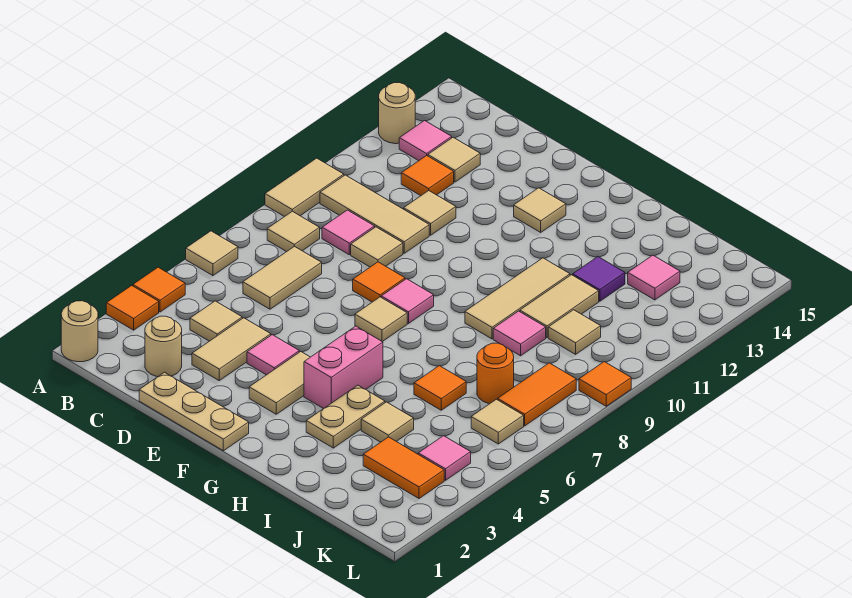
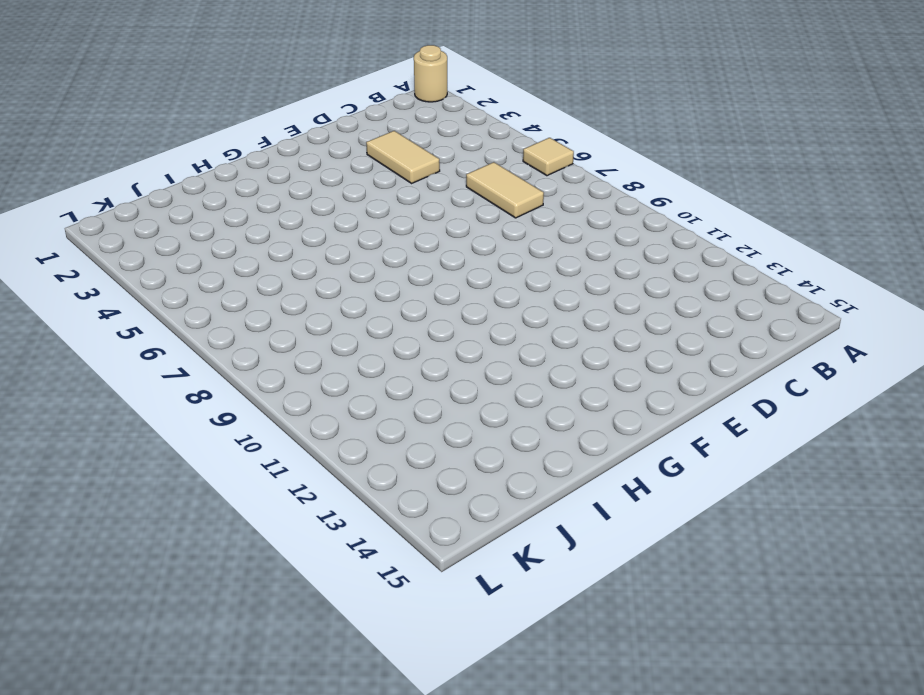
none -> orange 1x1 tile [106,285,159,330]
none -> orange 1x1 tile [133,267,185,312]
none -> tan 1x2 tile [265,158,344,217]
none -> tan 1x1 round brick [379,83,415,144]

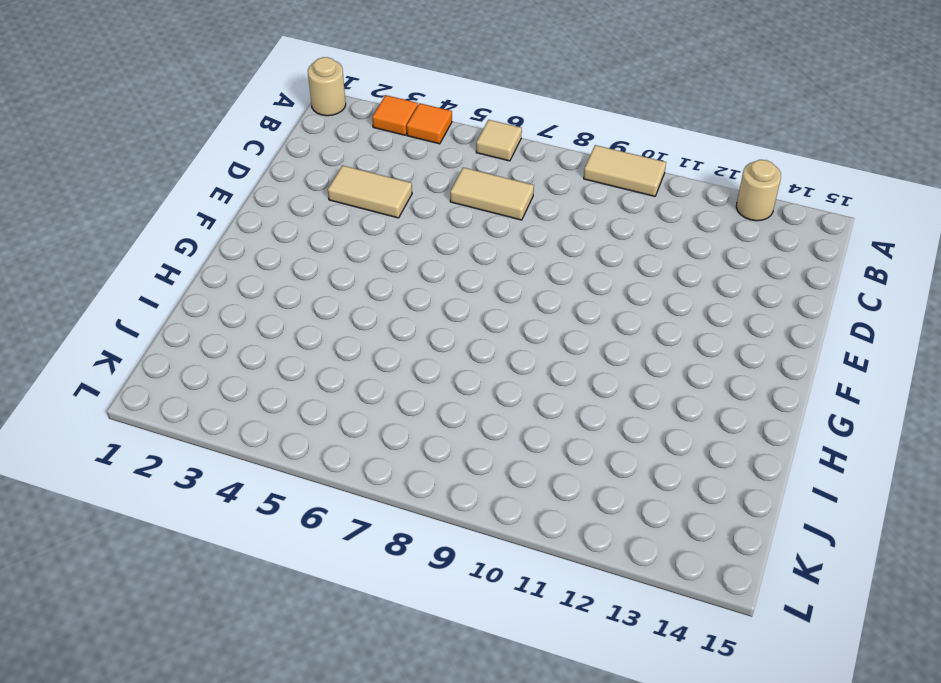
none -> tan 1x1 tile [267,211,320,252]
none -> tan 1x3 tile [320,175,429,253]
none -> pink 1x1 tile [399,121,452,161]
none -> tan 1x1 round brick [145,316,182,377]

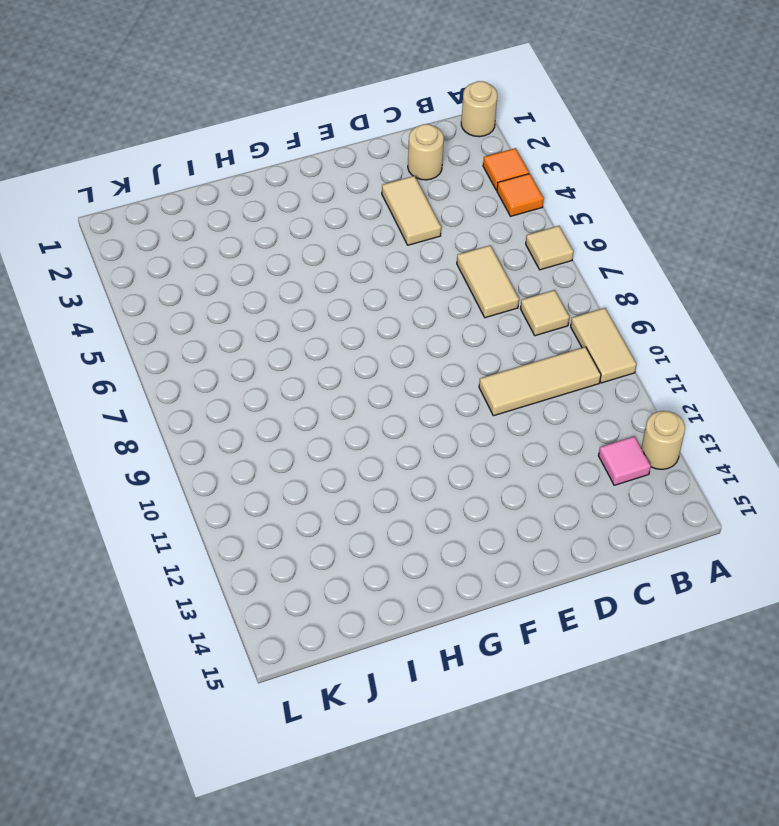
none -> tan 1x1 tile [190,301,242,341]
none -> pink 1x1 tile [322,210,375,255]
none -> orange 1x1 tile [401,155,454,196]
none -> tan 1x1 tile [428,137,480,182]

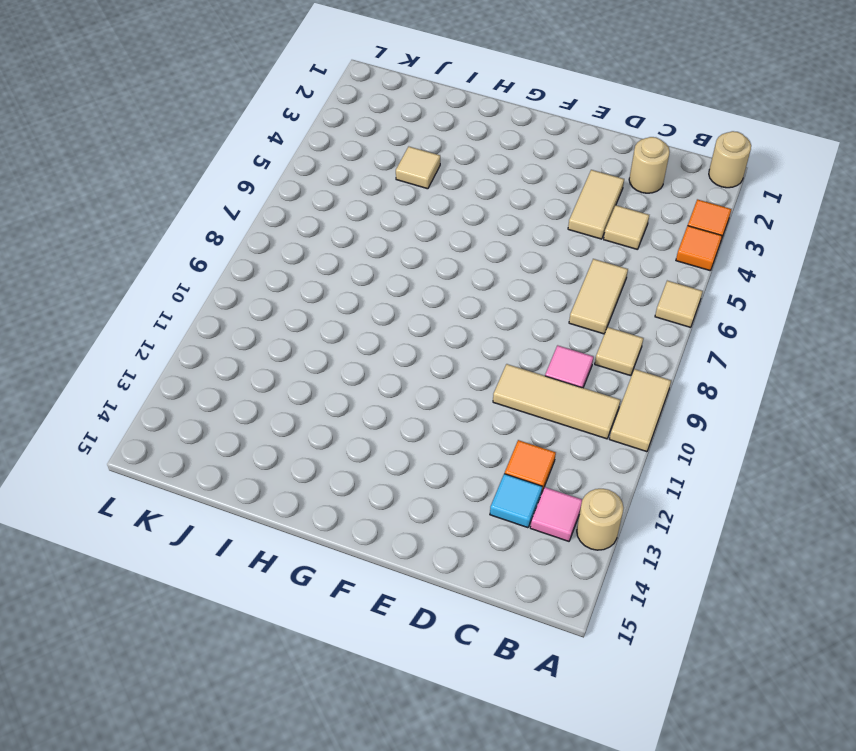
cyan 1x1 tile [490,474,542,528] -> tan 1x1 tile [428,137,480,182]
none -> tan 1x3 plate [139,372,249,451]
none -> tan 1x1 tile [351,227,403,267]
none -> tan 1x1 tile [404,191,456,235]
none -> pink 1x1 tile [247,335,299,375]

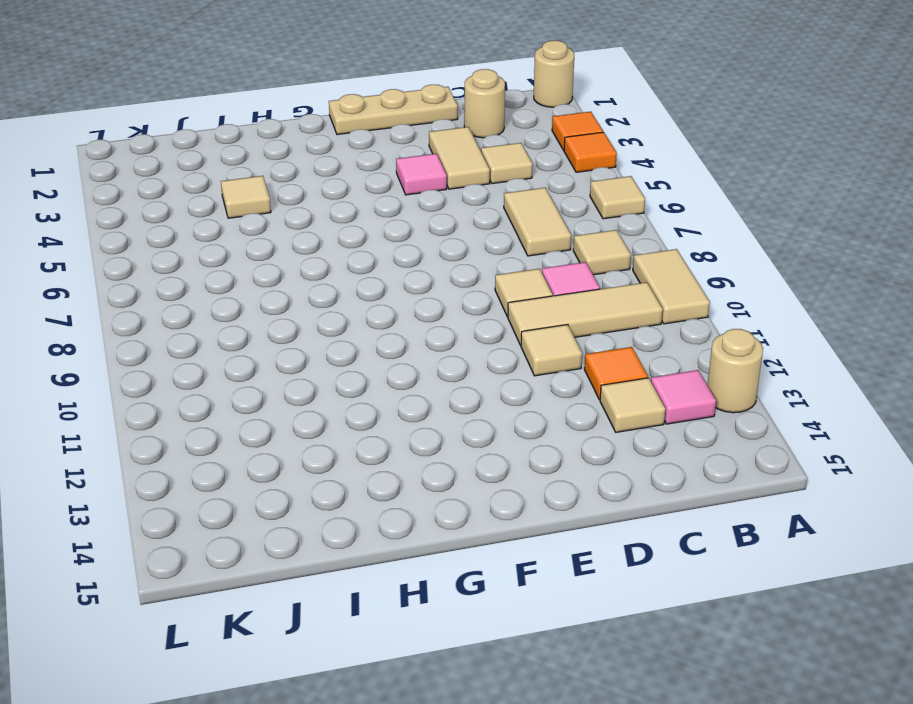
none -> orange 1x1 tile [353,262,405,302]
none -> tan 1x2 tile [249,352,310,414]
none -> tan 1x1 tile [355,297,407,342]
none -> pink 1x1 tile [381,279,434,323]

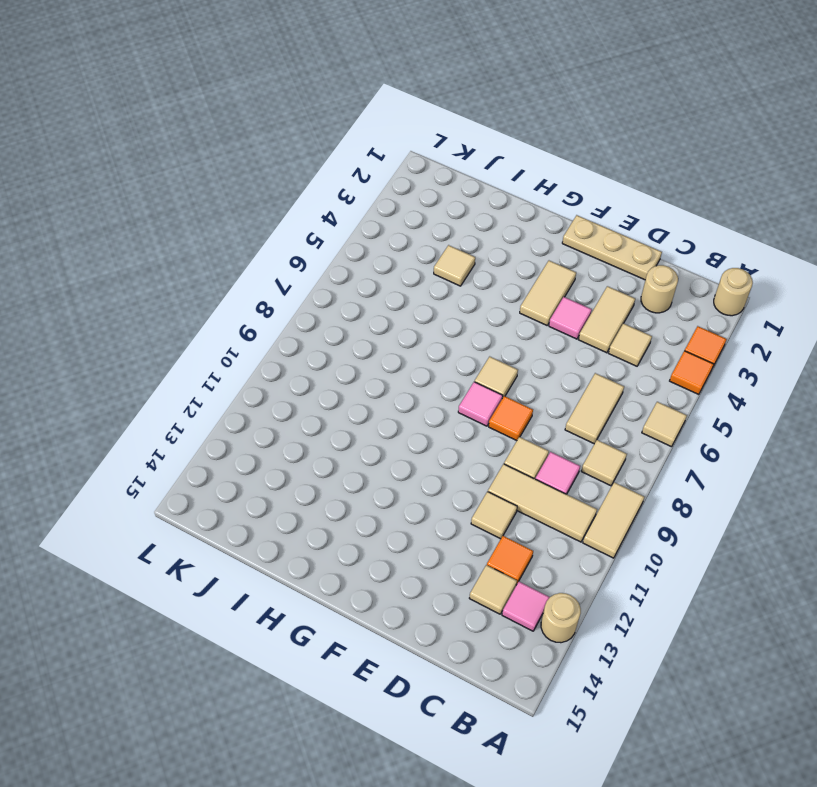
none -> tan 1x1 tile [514,188,566,232]
none -> pink 1x2 brick [304,326,383,409]
none -> tan 1x2 plate [306,385,385,448]
none -> tan 1x3 tile [465,258,570,339]

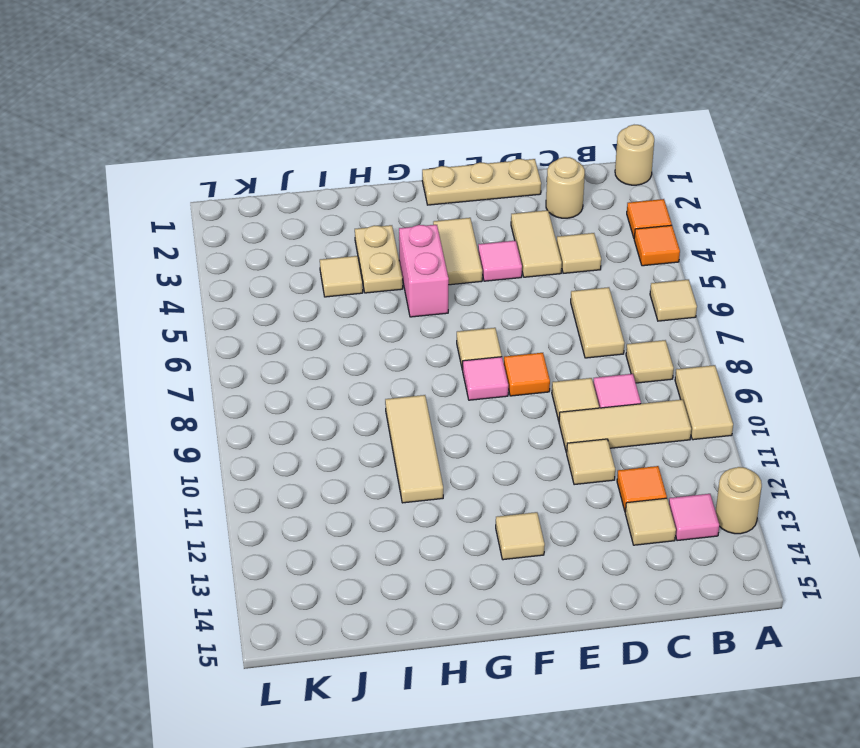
none -> orange 1x1 tile [414,366,466,410]
none -> pink 1x1 tile [493,311,546,356]
none -> tan 1x2 tile [520,275,599,337]
none -> purple 1x1 tile [573,257,625,301]

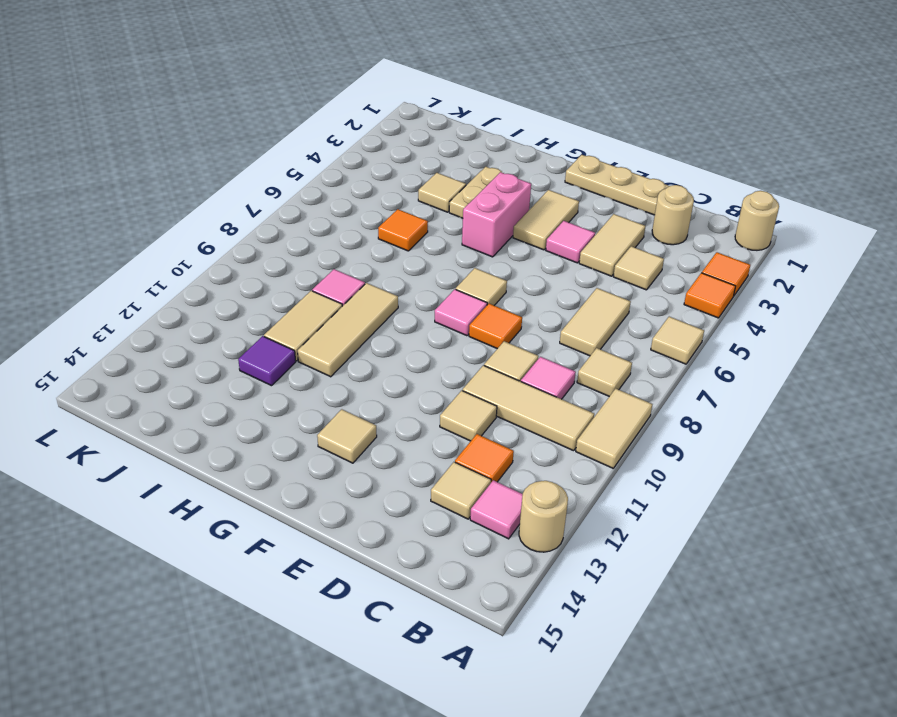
none -> orange 1x2 tile [363,437,444,498]
none -> orange 1x1 round brick [477,343,514,404]
none -> tan 1x1 tile [548,310,601,354]
none -> pink 1x1 tile [628,255,680,300]

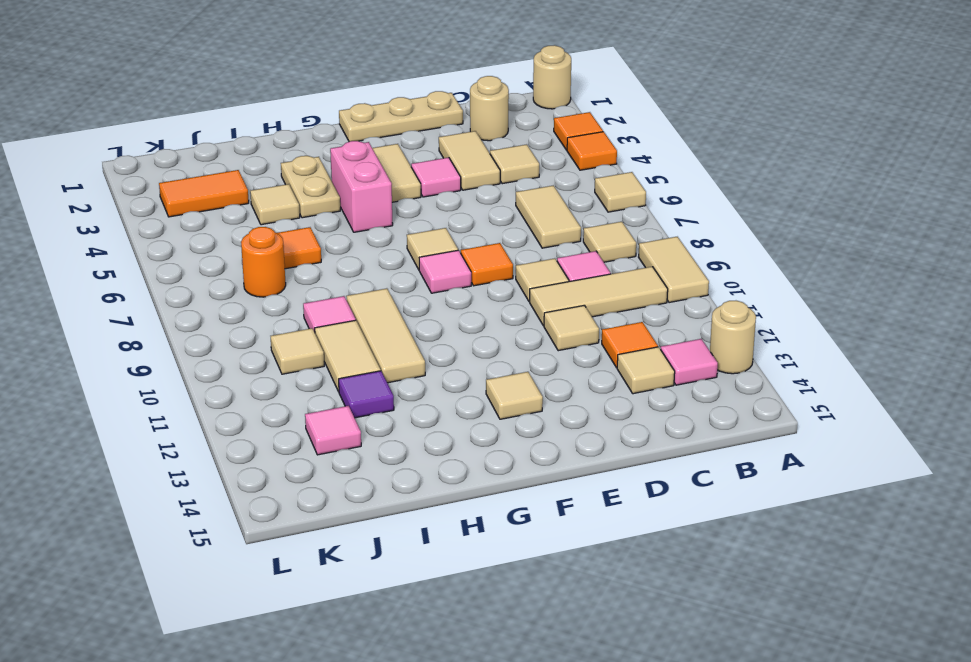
none -> pink 1x1 tile [418,436,471,480]
none -> tan 1x1 tile [471,399,524,444]
none -> orange 1x2 tile [498,363,576,426]
none -> orange 1x1 tile [579,362,631,406]

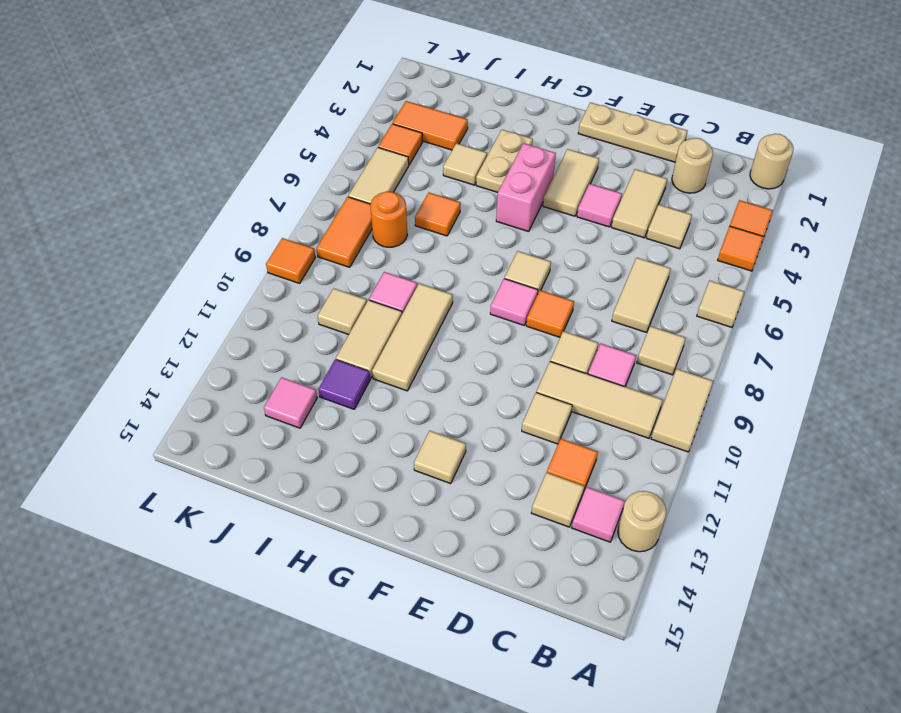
orange 1x1 tile [378,124,423,165] -> pink 1x1 tile [418,436,471,480]
tan 1x2 tile [348,148,409,204] -> tan 1x1 tile [471,399,524,444]

